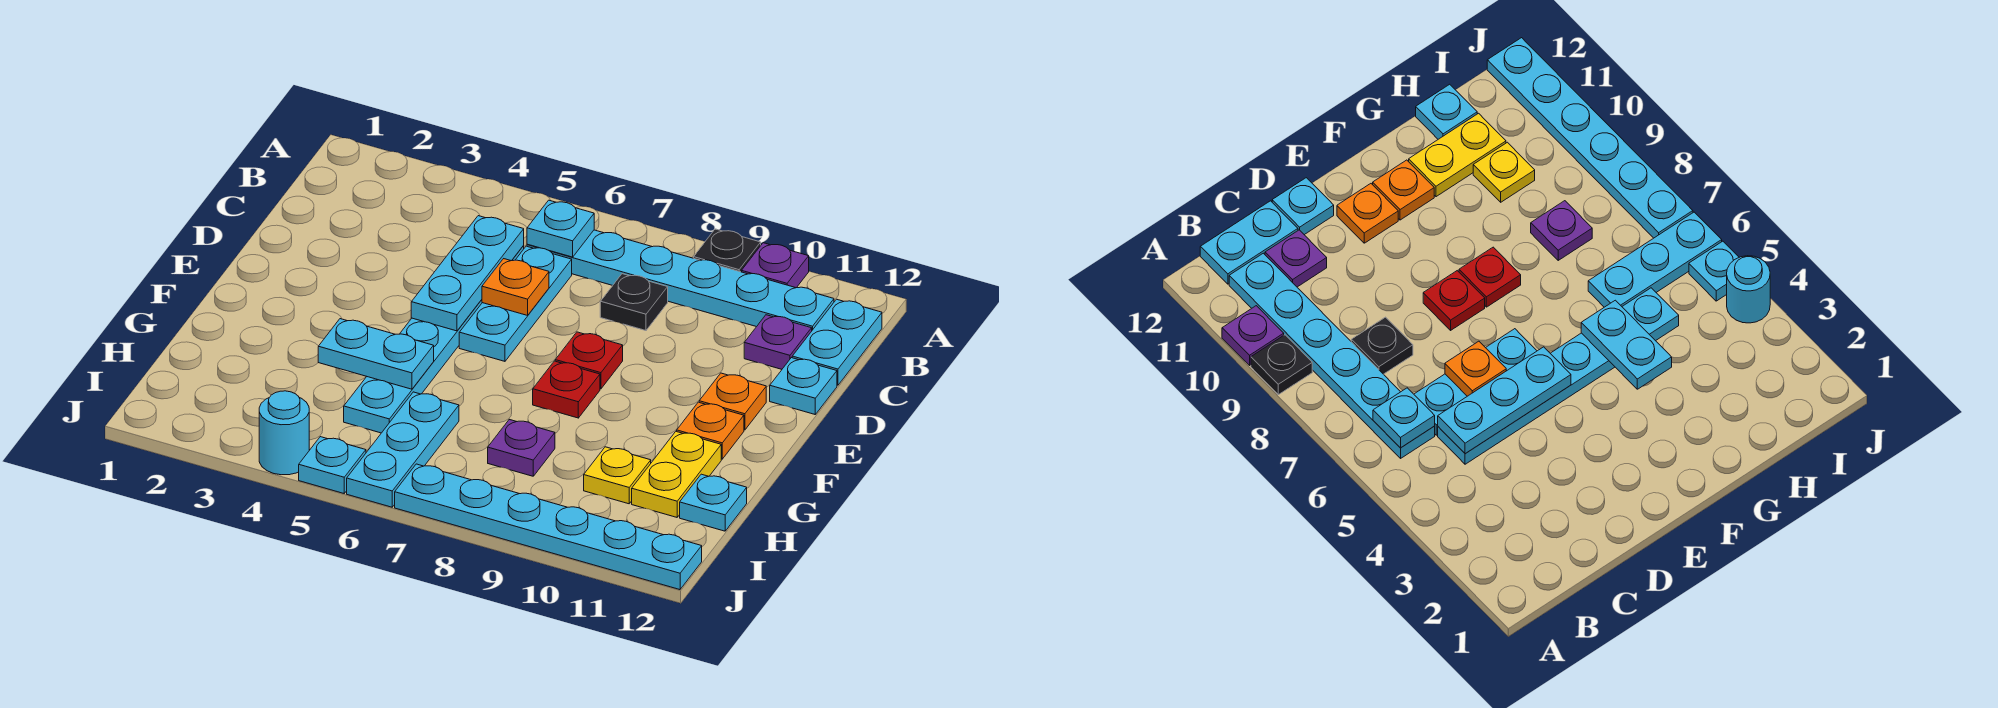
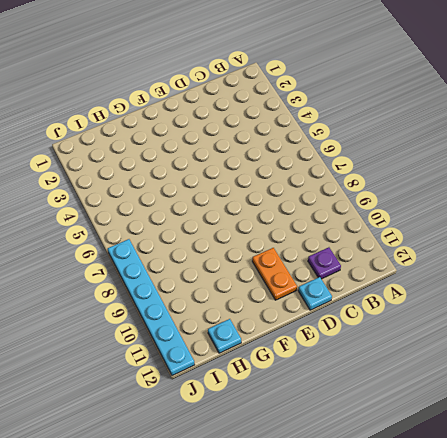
orange 1x2 plate [252,248,297,300] -> orange 1x1 plate [699,373,766,430]
none -> black 1x1 plate [694,229,761,272]
none -> purple 1x1 plate [742,243,809,288]
none -> cyan 1x6 plate [527,230,834,330]

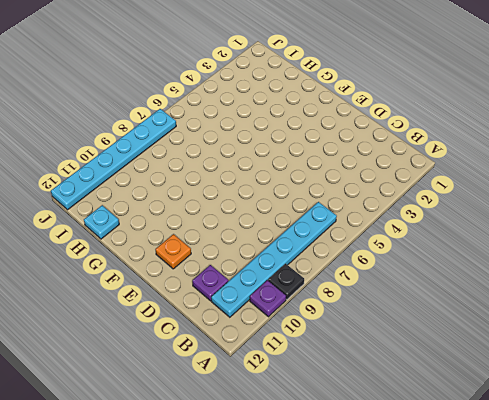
none -> cyan 1x2 plate [792,299,882,385]
none -> cyan 1x6 plate [344,246,524,433]
none -> cyan 1x3 plate [459,246,572,361]

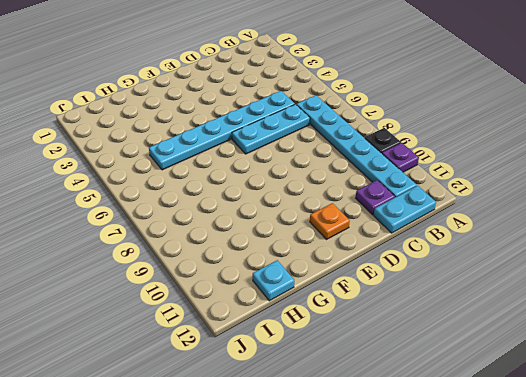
none -> black 1x1 plate [600,274,668,331]
none -> cyan 1x1 plate [770,358,837,414]
none -> red 1x1 plate [555,332,623,389]

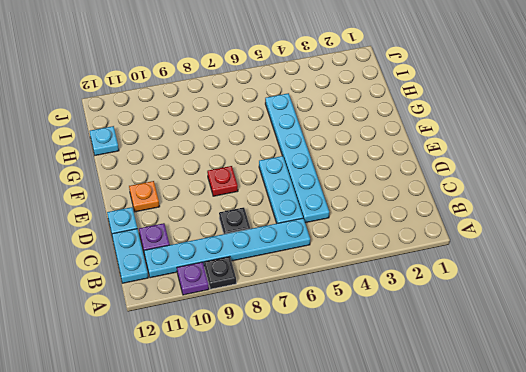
none -> red 1x1 plate [533,361,600,418]
none -> orange 1x1 plate [677,402,744,459]
none -> yellow 1x2 plate [632,431,721,517]

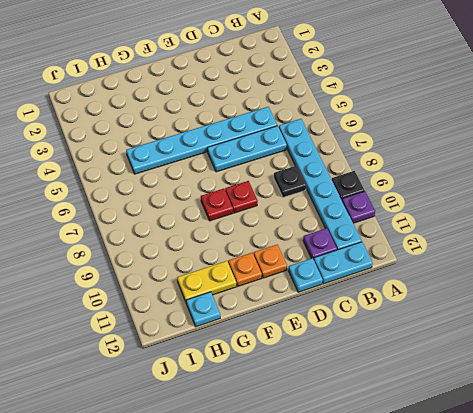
none -> cyan 1x3 plate [347,392,459,507]
none -> purple 1x1 plate [488,419,555,476]
none -> yellow 1x1 plate [584,447,651,504]

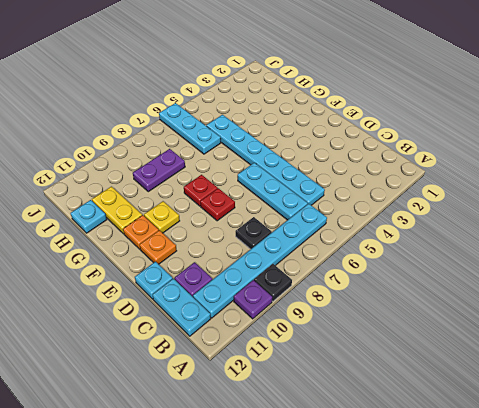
yellow 1x1 plate [144,201,180,233] -> yellow 1x1 plate moved to [584,447,651,504]
purple 1x2 plate [133,149,185,192] -> purple 1x1 plate [488,419,555,476]
none -> cyan 1x1 round brick [259,391,309,475]
none -> cyan 1x1 plate [299,437,366,493]
none -> cyan 1x6 plate [395,464,702,590]

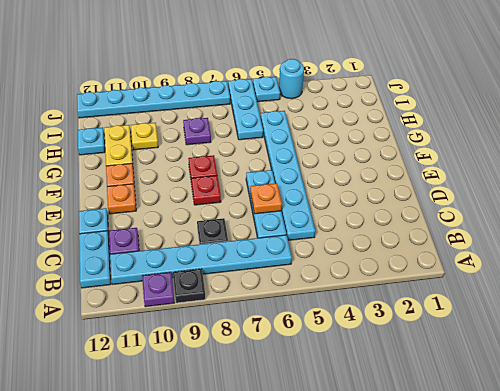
none -> cyan 1x1 plate [527,200,594,257]
none -> cyan 1x3 plate [411,216,524,331]
none -> cyan 1x2 plate [318,319,434,389]

